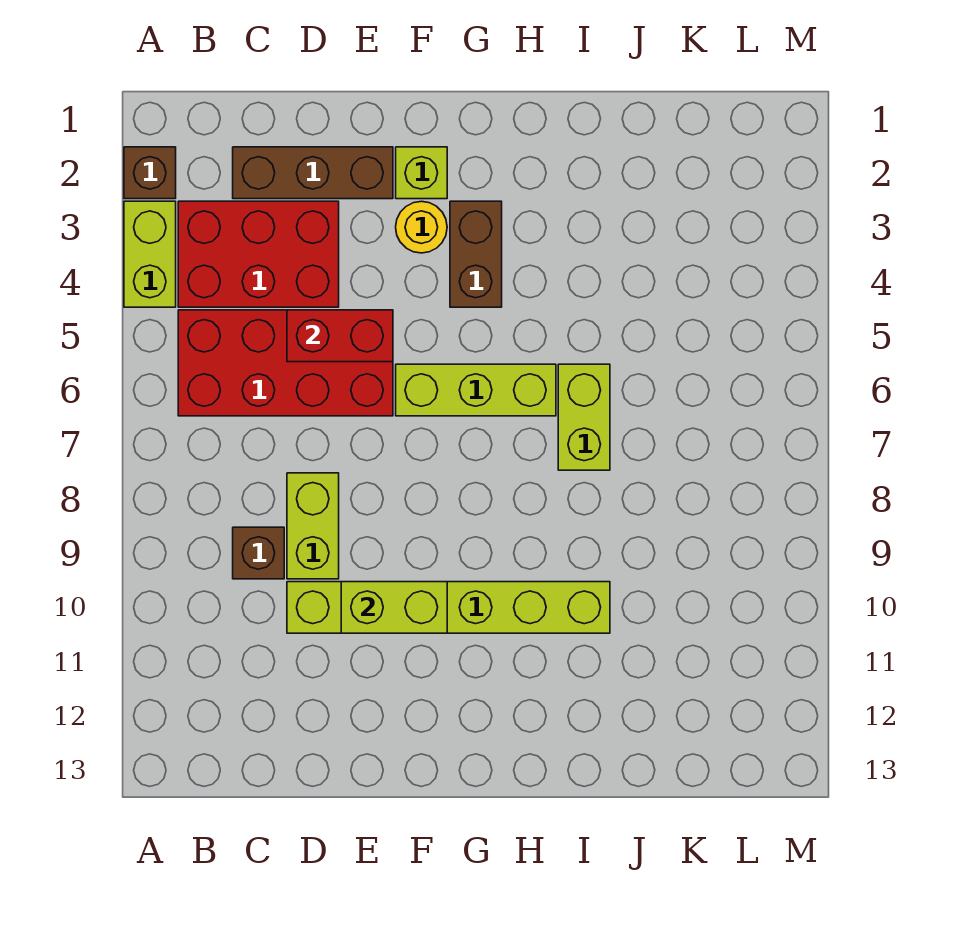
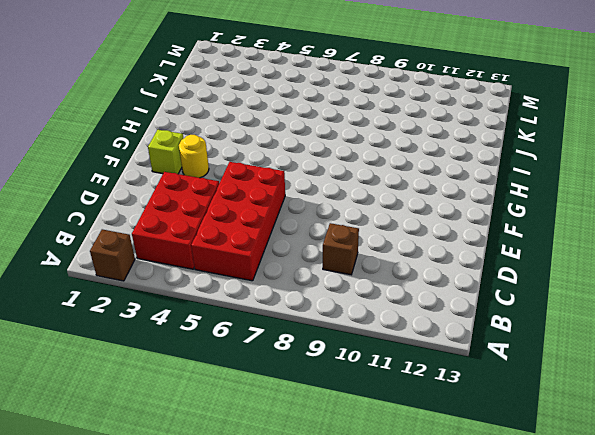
none -> lime 1x2 brick [124,201,176,307]
none -> brown 1x3 brick [233,147,393,199]
none -> lime 1x2 brick [287,473,339,579]

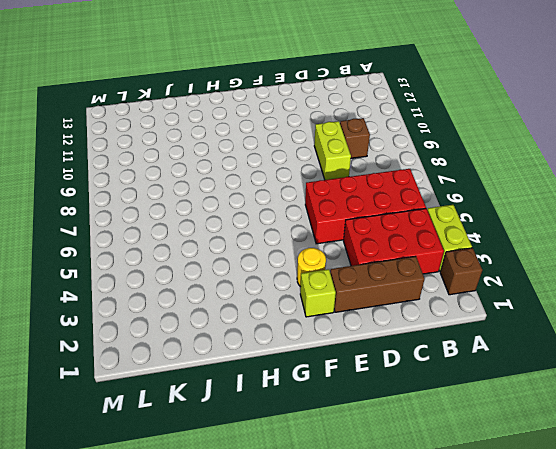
none -> lime 1x6 brick [287,582,610,633]
none -> lime 1x3 brick [396,364,556,416]
none -> brown 1x2 brick [450,201,502,307]

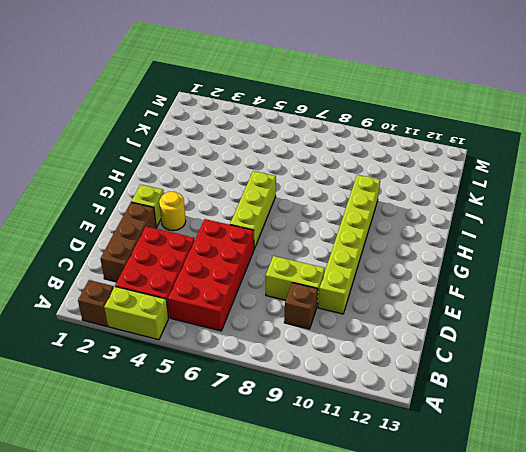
none -> brown 1x2 brick [450,201,502,307]
none -> lime 1x2 brick [558,364,610,470]
none -> red 1x2 brick [287,310,393,362]

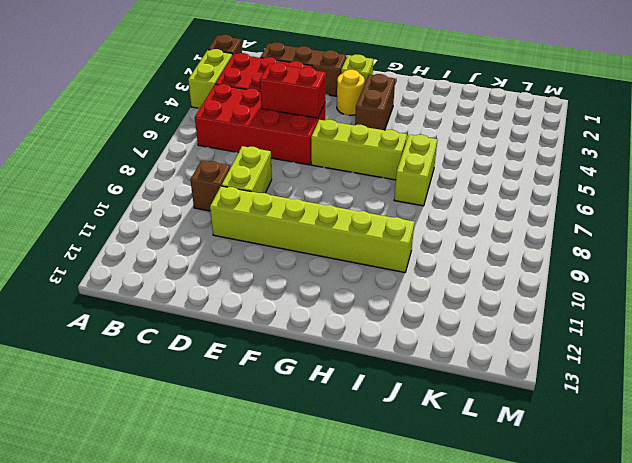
none -> lime 1x2 brick [341,582,447,633]

